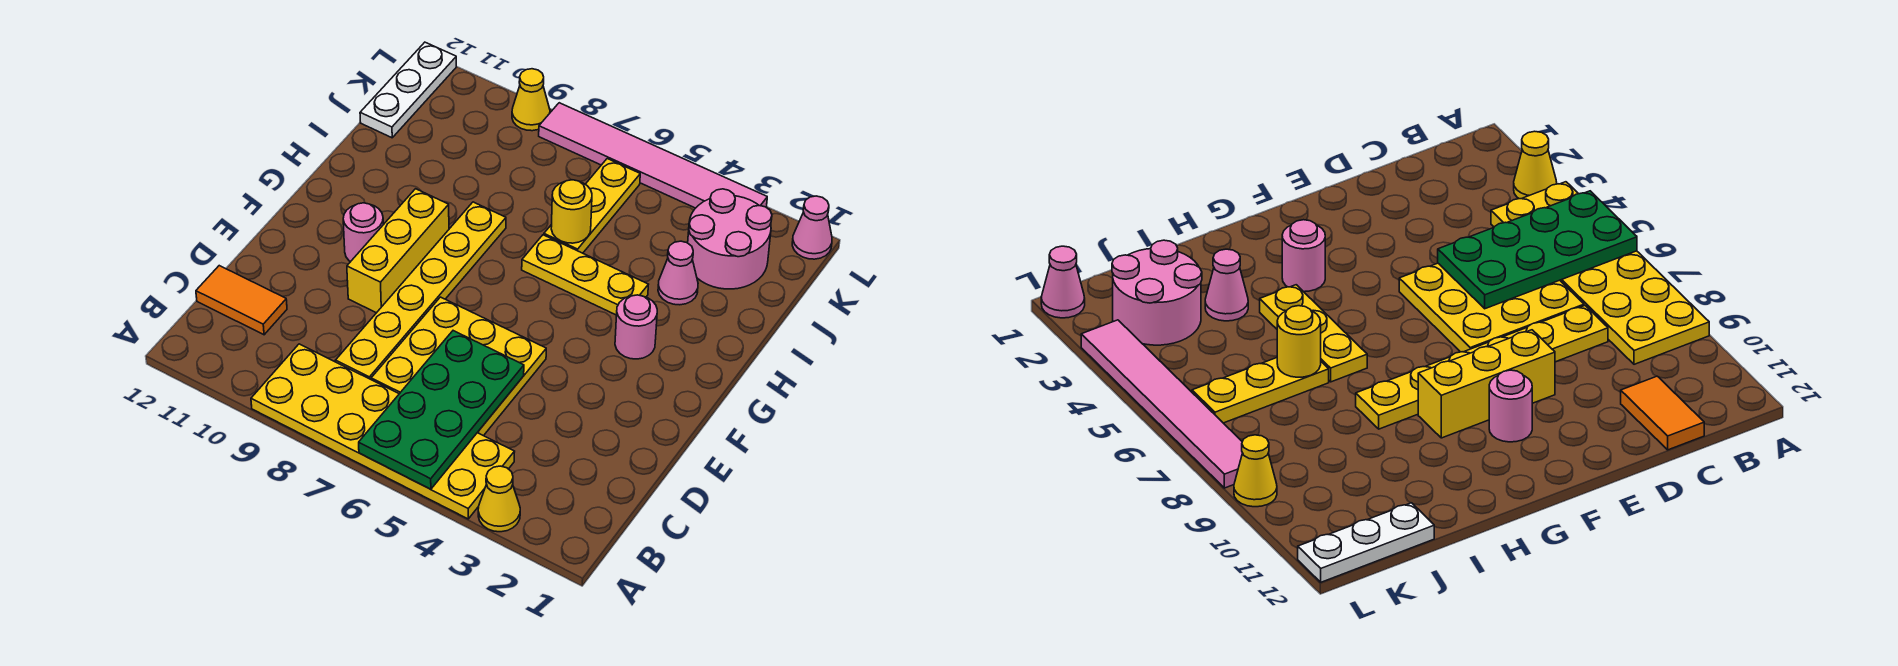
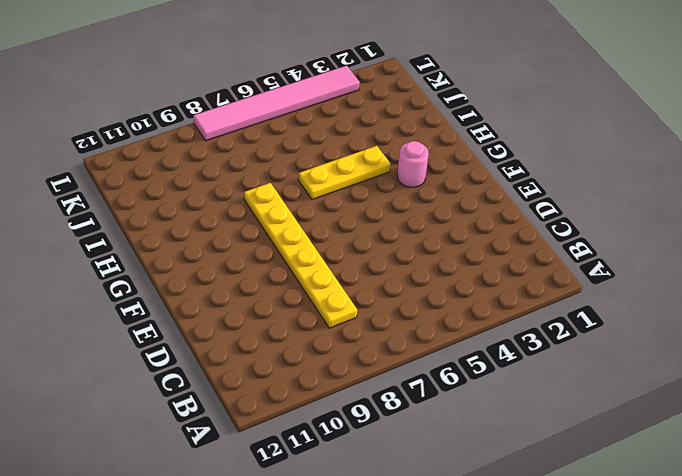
none -> yellow 1x1 cone [478,466,520,532]
none -> yellow 2x6 plate [251,344,515,519]
none -> yellow 3x3 plate [371,297,546,436]

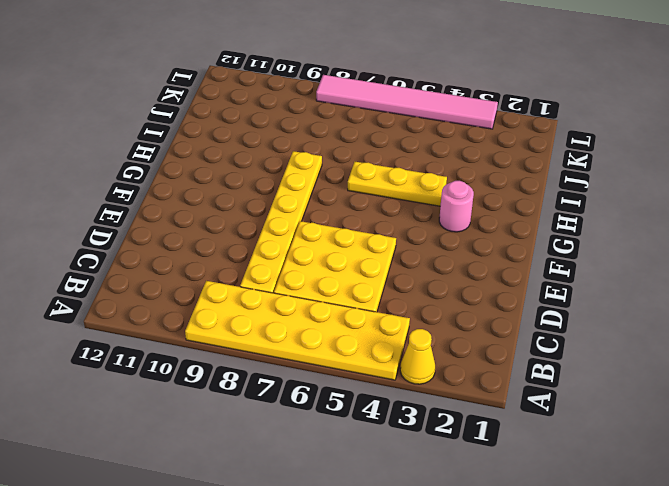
none -> orange 1x2 tile [196,266,287,335]
none -> yellow 1x3 brick [347,189,449,313]
none -> pink 1x1 round brick [343,203,383,262]

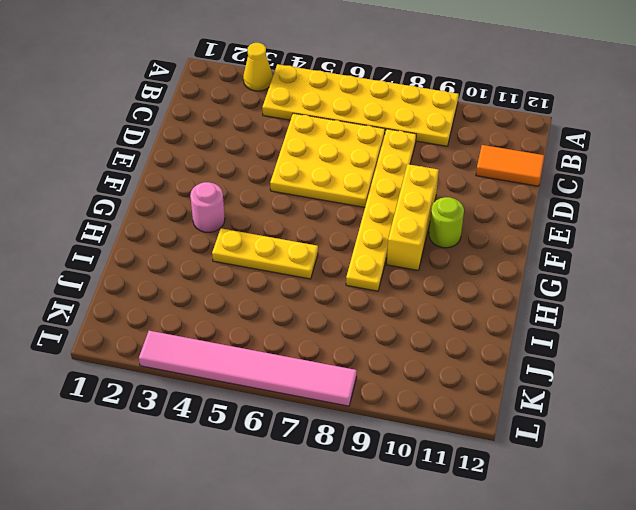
lime 1x1 round brick [429,197,464,248] -> pink 1x1 round brick [343,203,383,262]
none -> pink 1x1 cone [658,241,698,305]
none -> yellow 1x3 plate [544,159,640,253]
none -> pink 2x2 round brick [688,189,772,289]

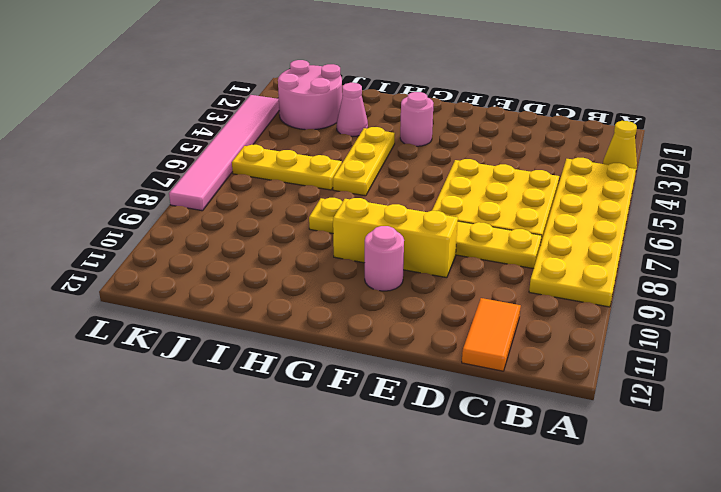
none -> white 1x3 plate [360,42,456,138]
none -> pink 1x1 cone [792,196,832,259]
none -> yellow 1x1 cone [512,69,550,131]

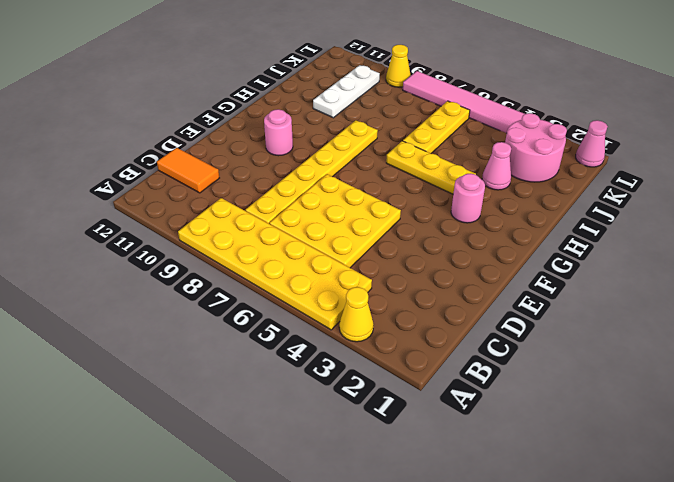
white 1x3 plate [313,65,380,118] -> white 1x3 plate moved to [360,42,456,138]
none -> yellow 1x3 brick [347,189,449,313]
none -> green 2x4 plate [359,331,524,489]
none -> yellow 1x1 round brick [551,180,592,243]

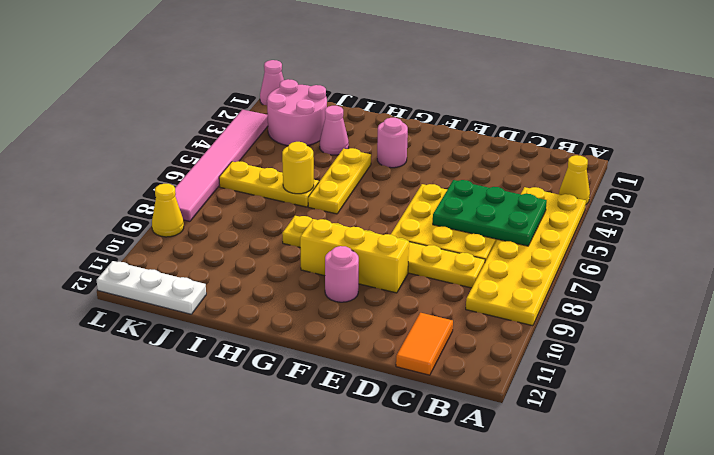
green 2x3 plate [433,180,547,246] -> green 2x4 plate [359,331,524,489]

